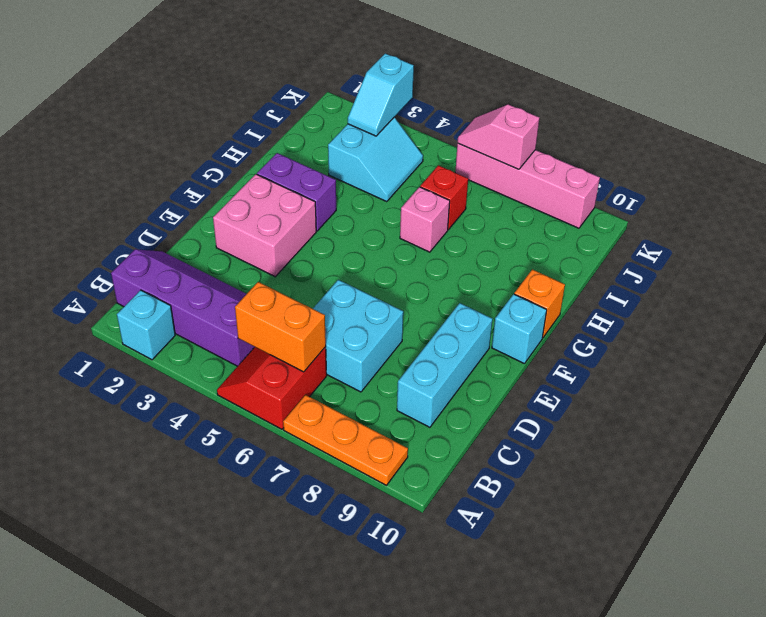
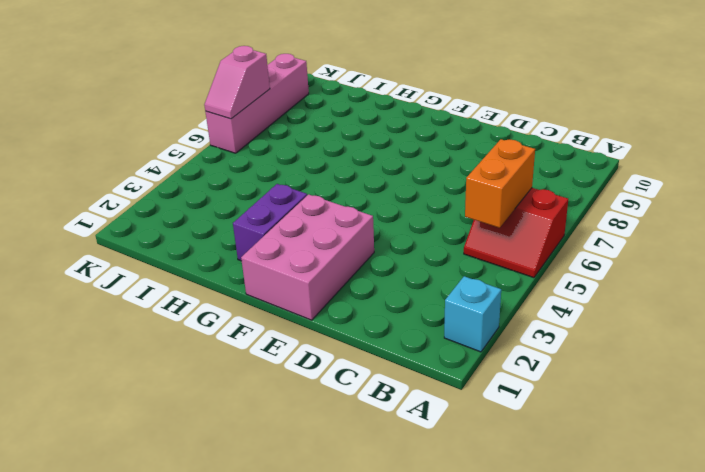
pink 2x3 brick [241,194,374,320] -> pink 2x2 brick [213,174,316,277]
none -> orange 1x3 plate [283,395,408,485]
none -> purple 2x4 slope [111,249,254,366]
none -> cyan 2x2 brick [313,280,403,392]

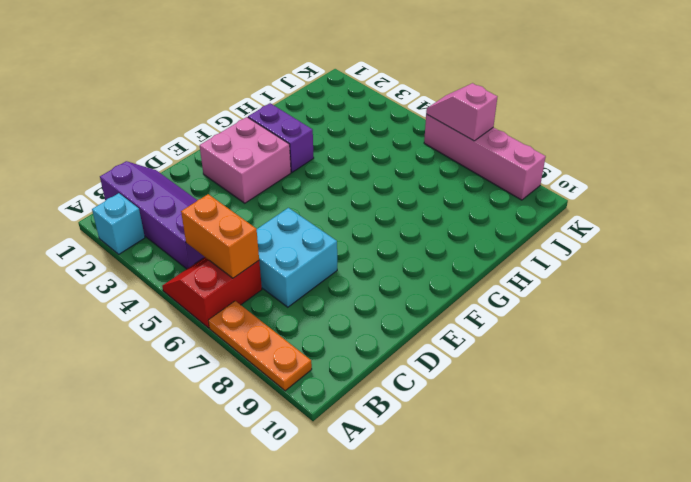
none -> cyan 1x3 brick [397,303,492,427]
none -> cyan 1x1 brick [492,294,547,364]
none -> orange 1x1 brick [514,269,565,338]

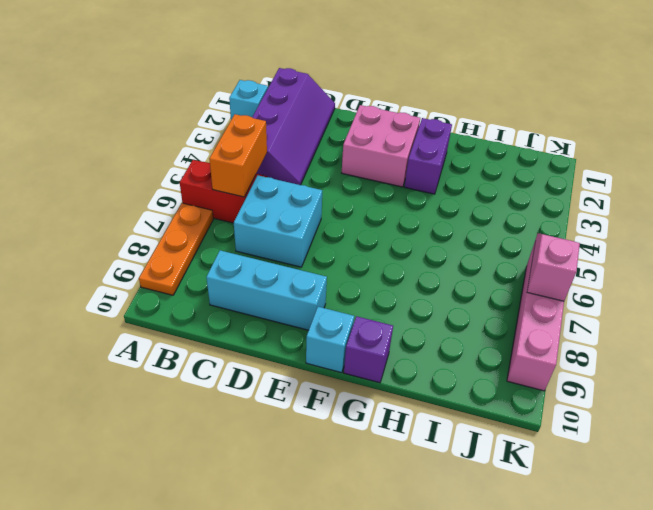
purple 1x1 brick [344,316,393,383] -> orange 1x1 brick [514,269,565,338]
none -> pink 1x1 brick [400,187,450,252]
none -> cyan 2x2 slope [328,118,423,202]
none -> red 1x1 brick [420,165,468,230]

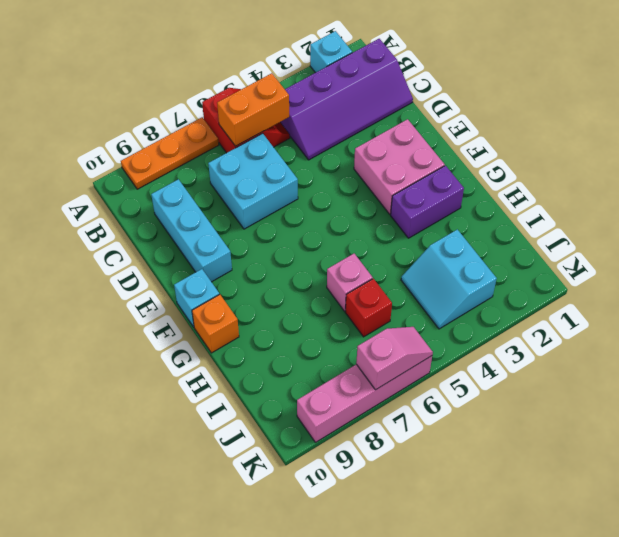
none -> cyan 1x2 slope [348,53,414,136]

